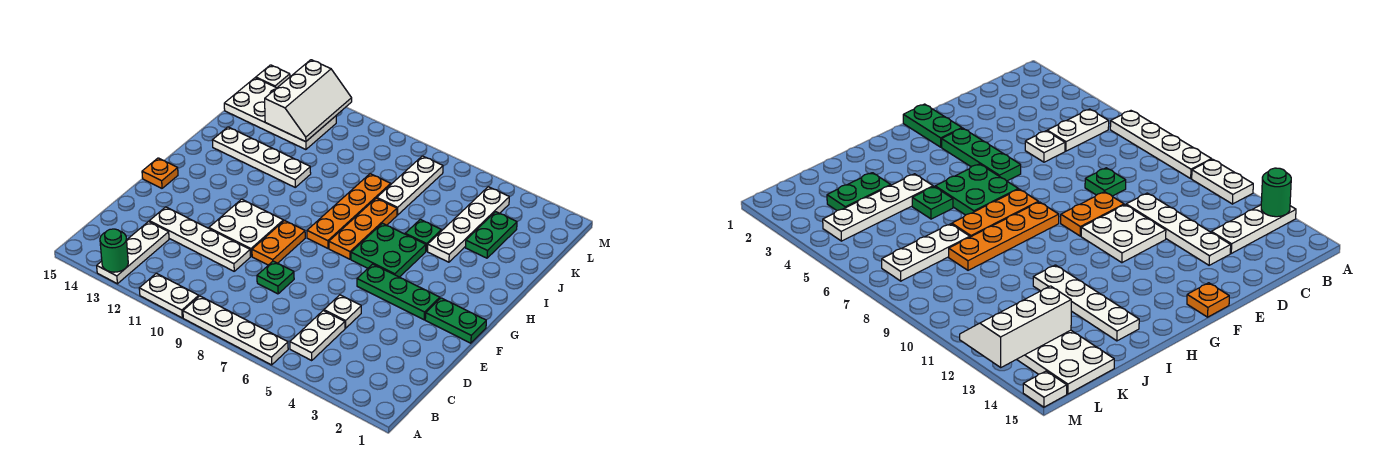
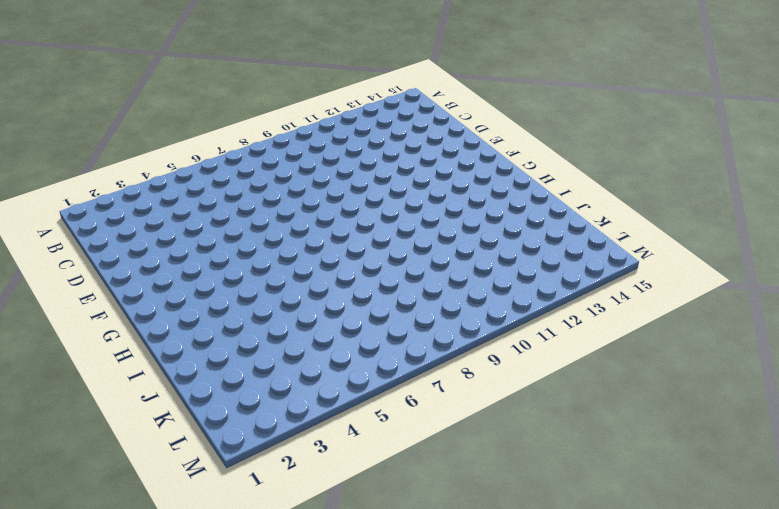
none -> white 1x4 plate [183,296,288,365]
none -> white 1x2 plate [139,273,199,318]
none -> white 1x3 plate [97,222,169,284]

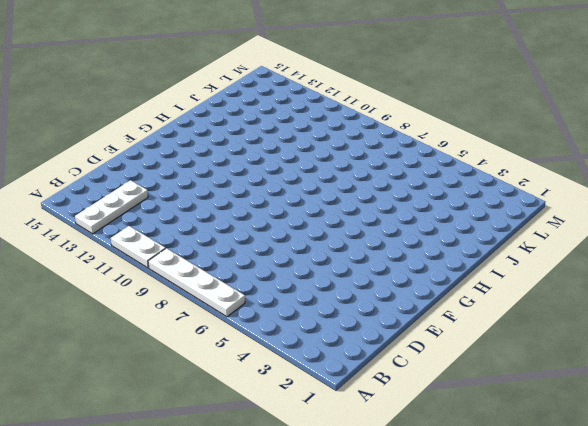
none -> white 1x2 plate [290,311,345,361]
none -> white 1x1 plate [324,295,361,328]
none -> green 1x1 plate [257,261,294,294]

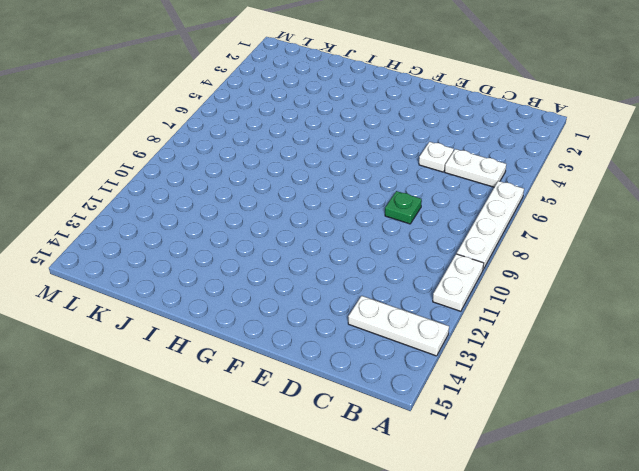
none -> white 1x4 plate [149,207,250,271]
none -> orange 1x2 plate [252,221,305,265]
none -> white 2x2 plate [209,199,283,256]

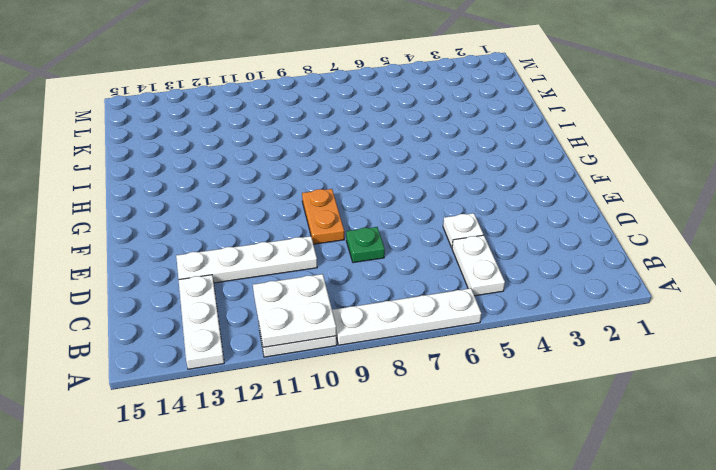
white 2x2 plate [253,274,336,347] -> white 2x2 plate moved to [209,199,283,256]
none -> green 1x2 plate [425,298,486,343]
none -> green 1x3 plate [357,264,440,320]
none -> orange 1x1 plate [142,158,178,188]

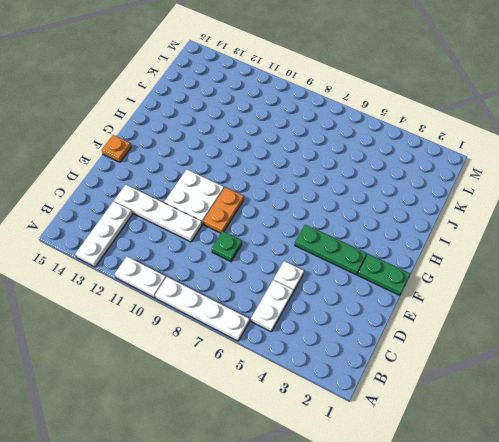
none -> green 2x2 plate [351,223,426,277]
none -> orange 1x3 plate [329,198,397,259]
none -> orange 1x4 plate [307,174,391,248]

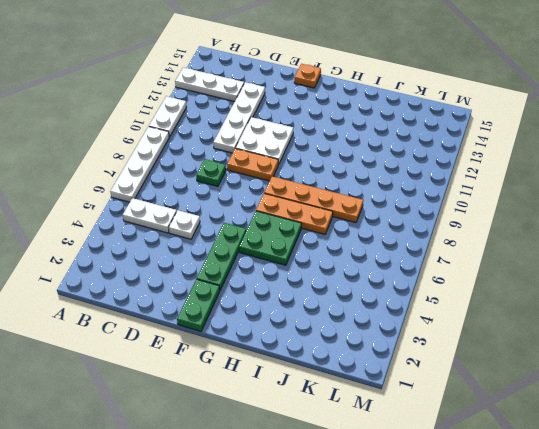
none -> white 1x4 plate [428,187,509,262]
none -> green 1x1 plate [405,219,441,251]
none -> white 1x4 plate [212,127,311,187]

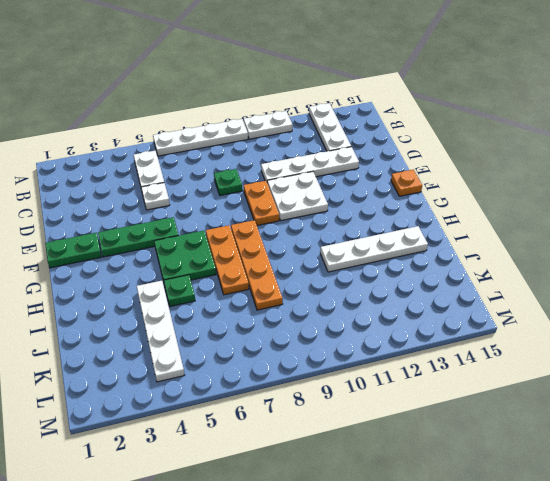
none -> green 1x2 plate [466,212,517,258]
none -> white 1x3 plate [377,156,443,215]
none -> white 2x4 plate [224,78,336,150]

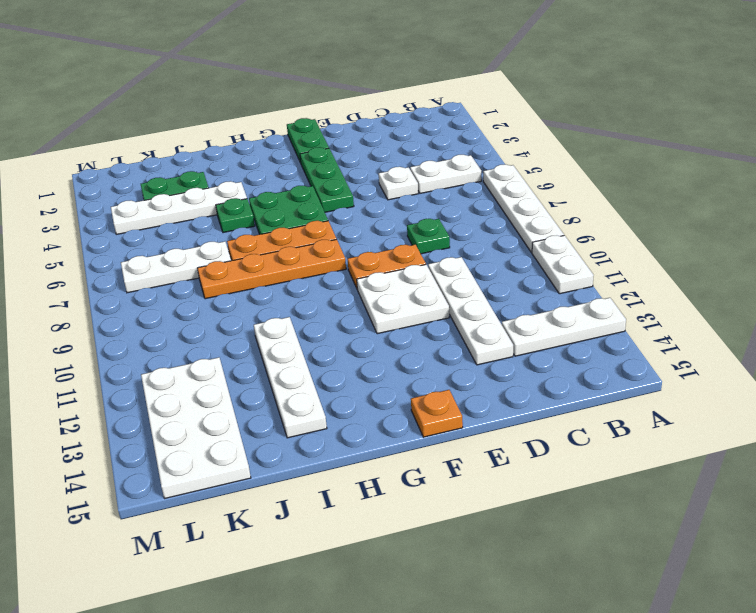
none -> white 1x1 plate [256,65,290,88]
none -> green 1x1 round brick [100,229,128,272]
none -> white 2x3 slope [265,60,352,142]

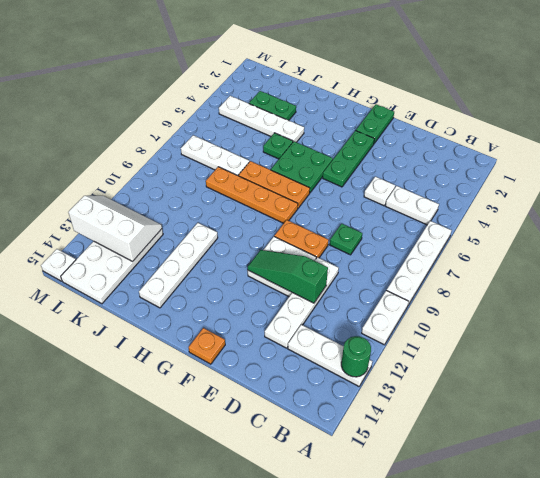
green 1x3 slope [248,250,328,303] -> none

